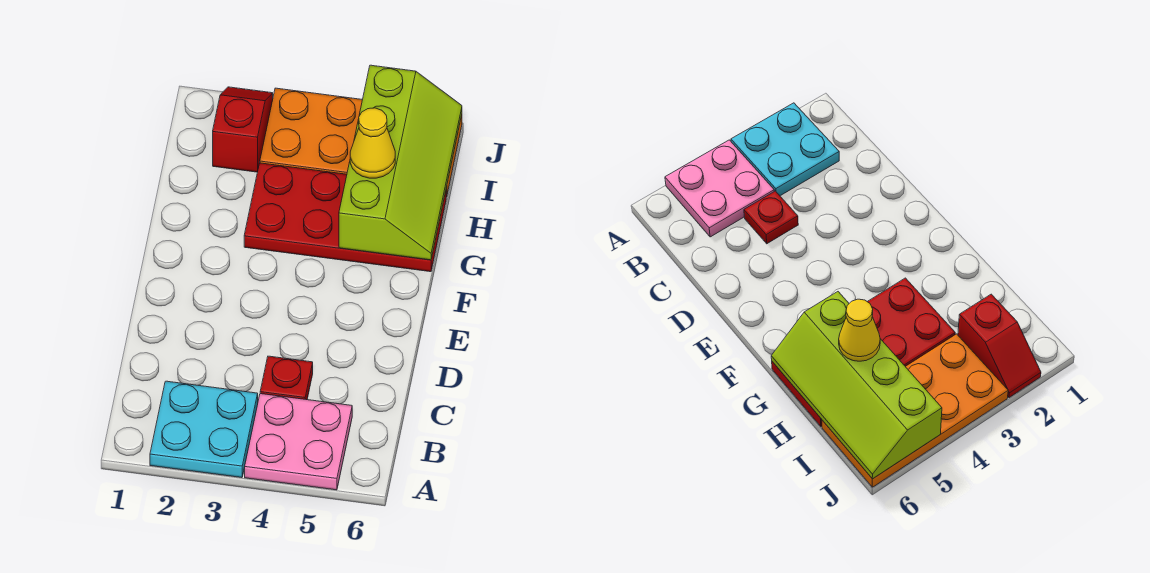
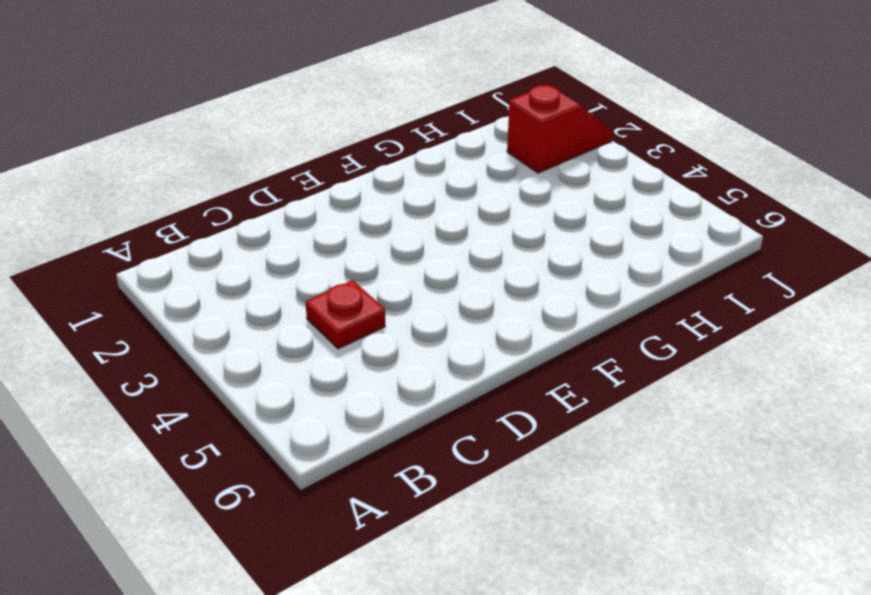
none -> cyan 2x2 plate [150,381,258,478]
none -> pink 2x2 plate [245,394,352,490]

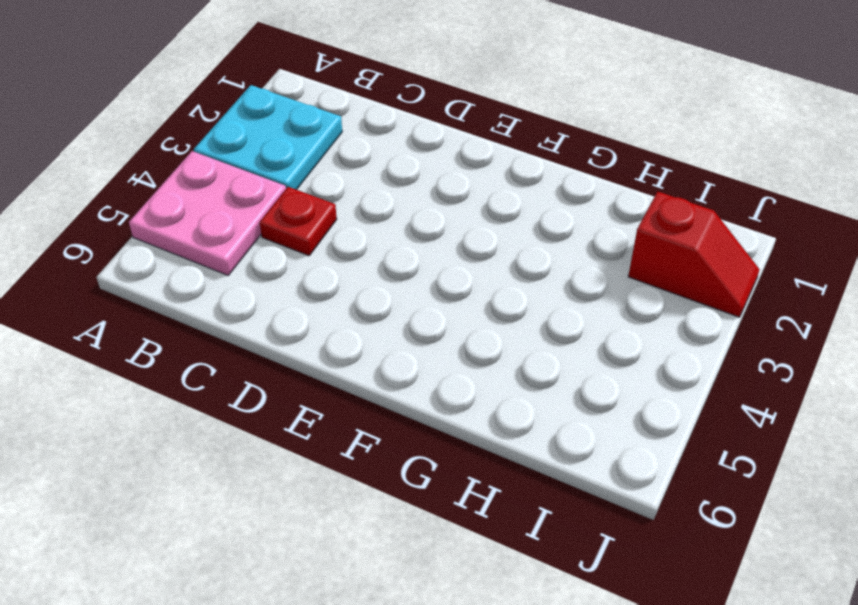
none -> red 2x4 plate [244,163,446,272]
none -> orange 2x4 plate [260,88,462,197]

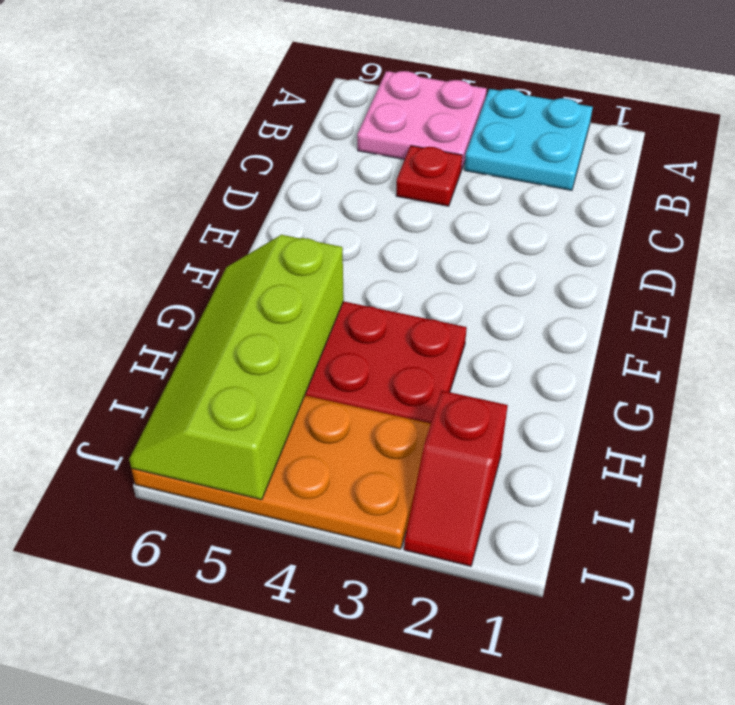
none -> yellow 1x1 cone [350,108,395,178]

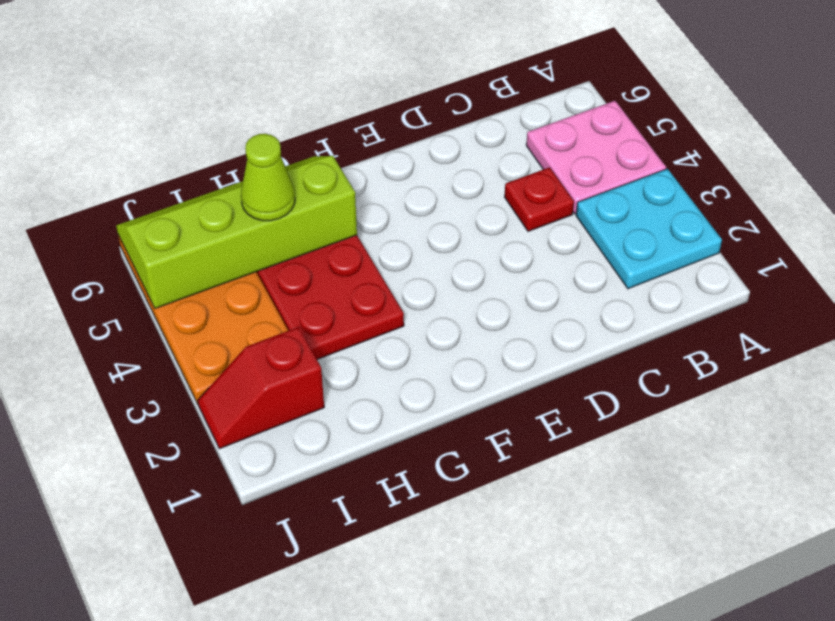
lime 1x1 cone [241,134,295,221] -> yellow 1x1 cone [350,108,395,178]

